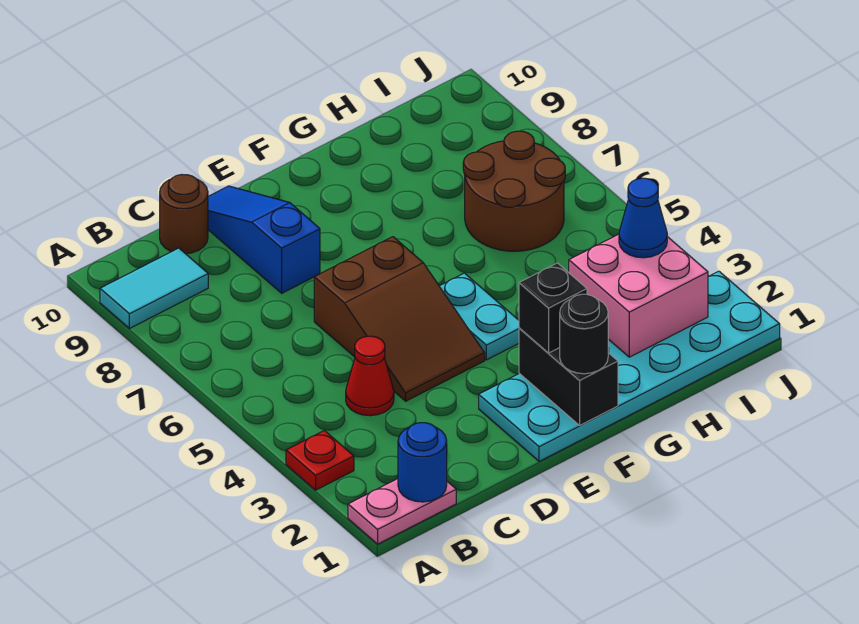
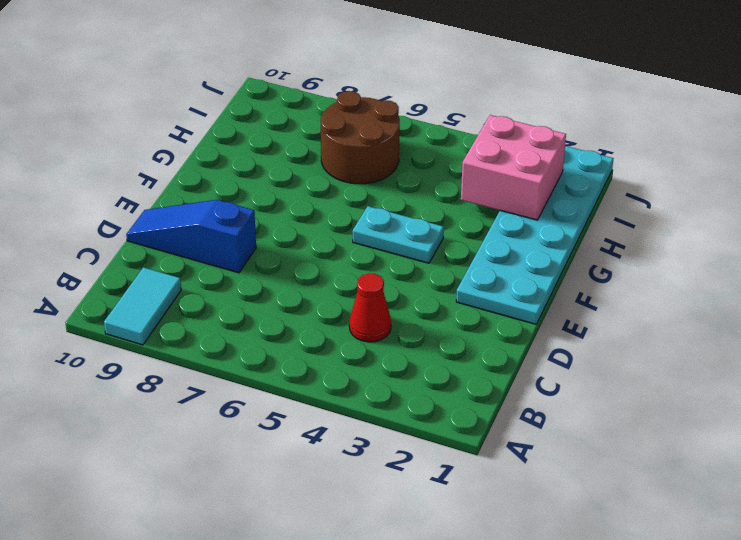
none -> pink 1x2 plate [348,479,456,544]
none -> red 1x1 plate [286,431,354,490]
none -> brown 1x1 round brick [160,175,208,254]

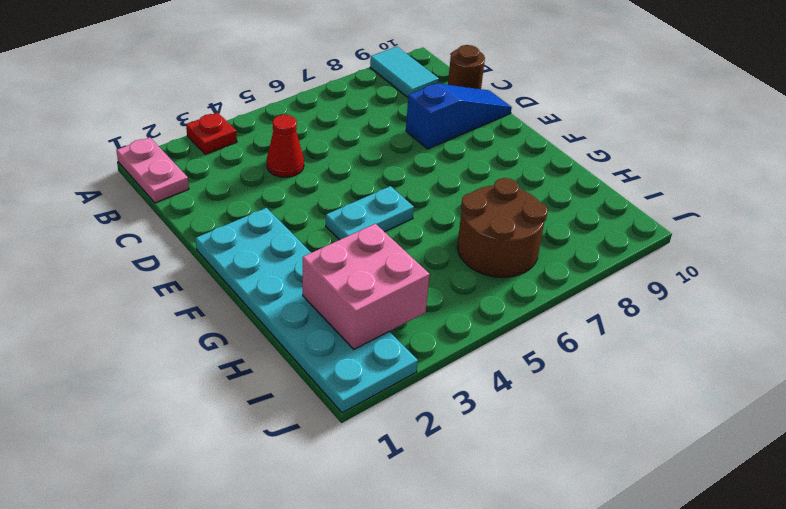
none -> brown 2x3 slope [314,237,485,401]
none -> blue 1x1 round brick [398,423,447,502]
none -> black 1x2 brick [519,328,618,425]

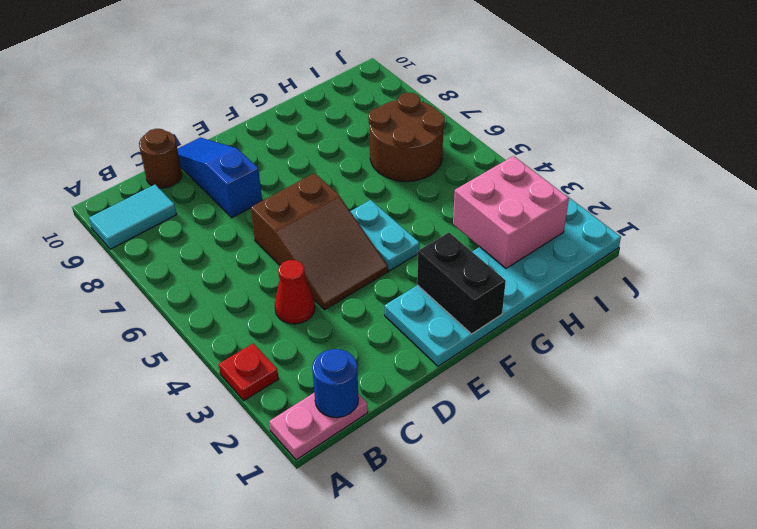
none -> black 1x1 round brick [560,294,608,374]
none -> black 1x1 brick [519,263,587,353]
none -> blue 1x1 cone [619,178,667,258]

